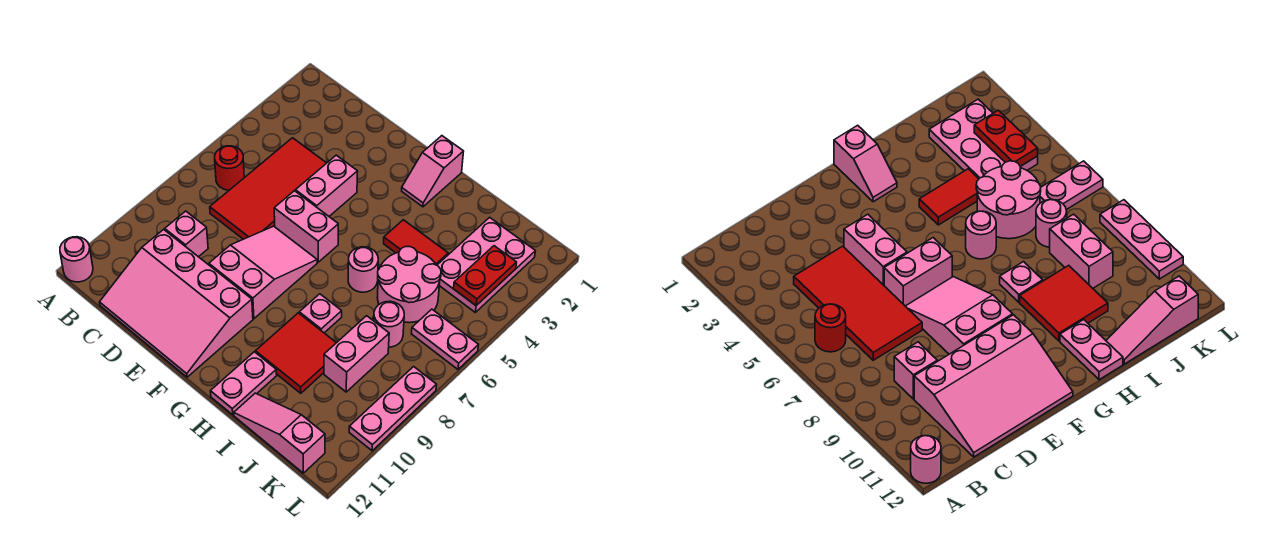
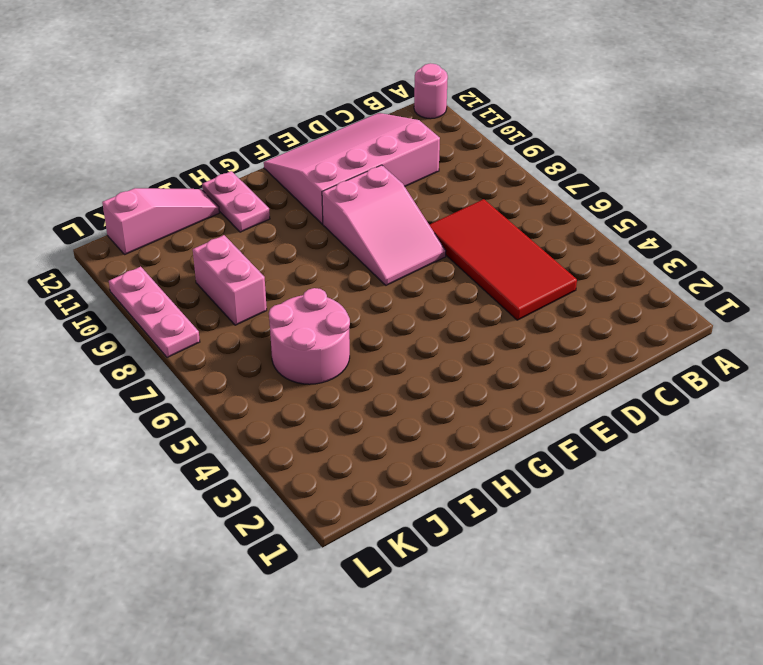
none -> red 1x1 round brick [215,146,244,190]
none -> pink 1x1 brick [165,211,208,257]
none -> pink 1x2 brick [295,155,358,216]

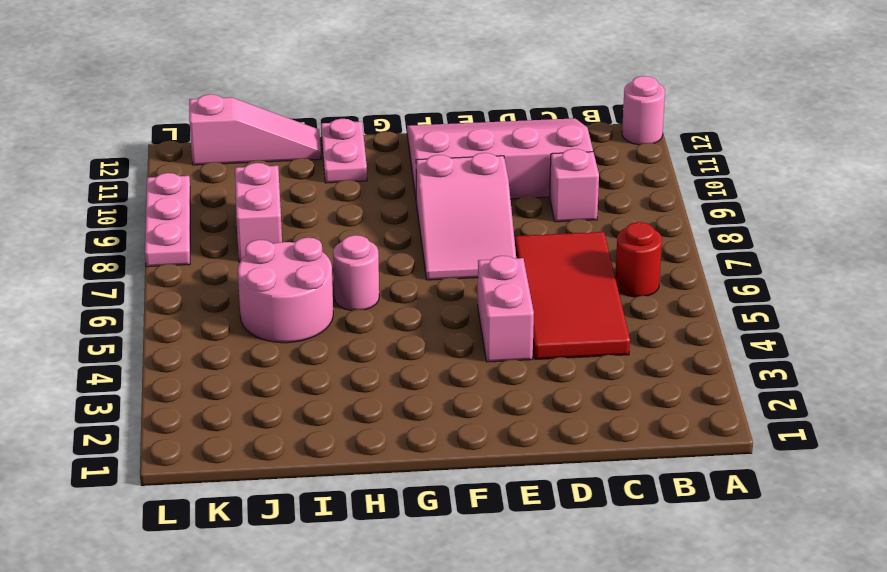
none -> pink 1x2 brick [274,191,338,262]
none -> pink 1x2 slope [402,136,464,207]
none -> red 1x2 tile [384,220,448,265]

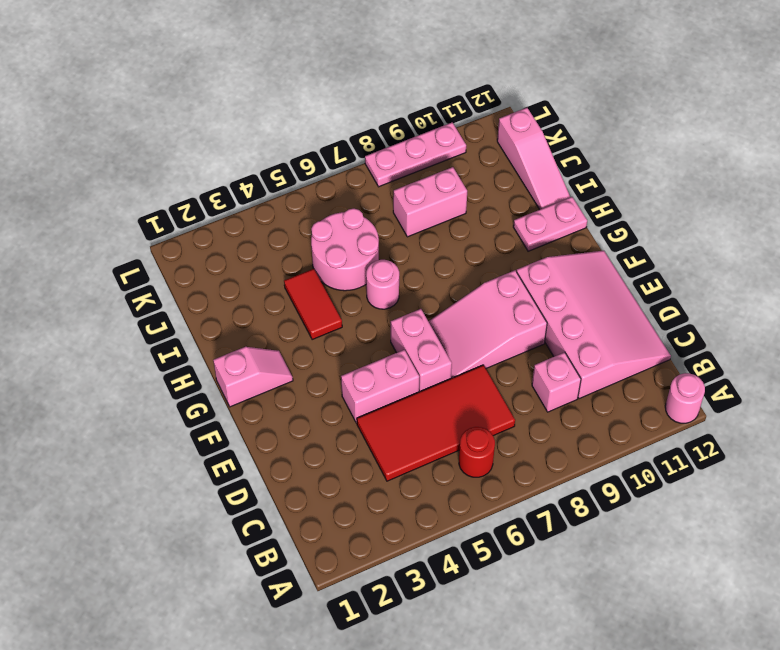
none -> pink 1x1 plate [299,294,342,333]
none -> red 2x2 tile [255,313,336,393]
none -> pink 2x3 plate [437,217,535,312]

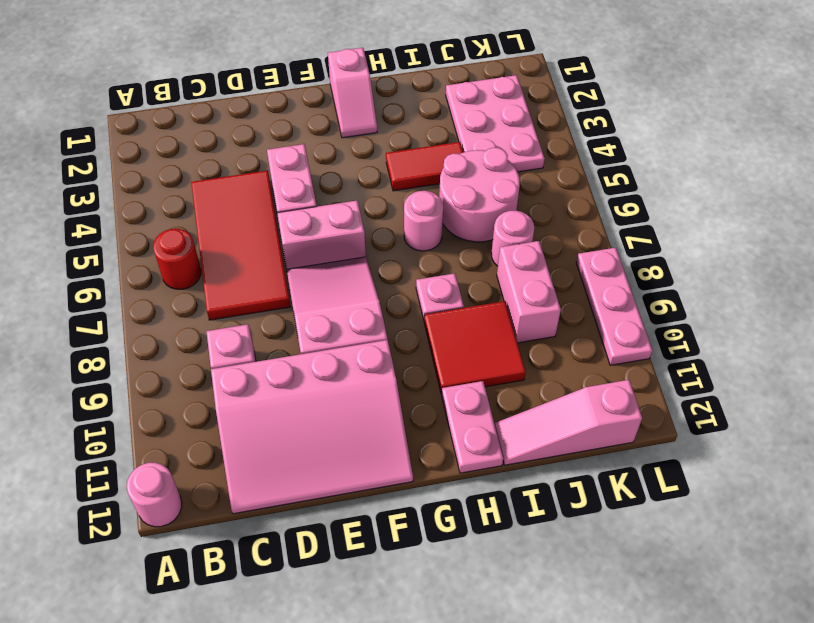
none -> pink 1x2 plate [412,309,478,369]
none -> red 1x2 plate [454,246,517,305]

